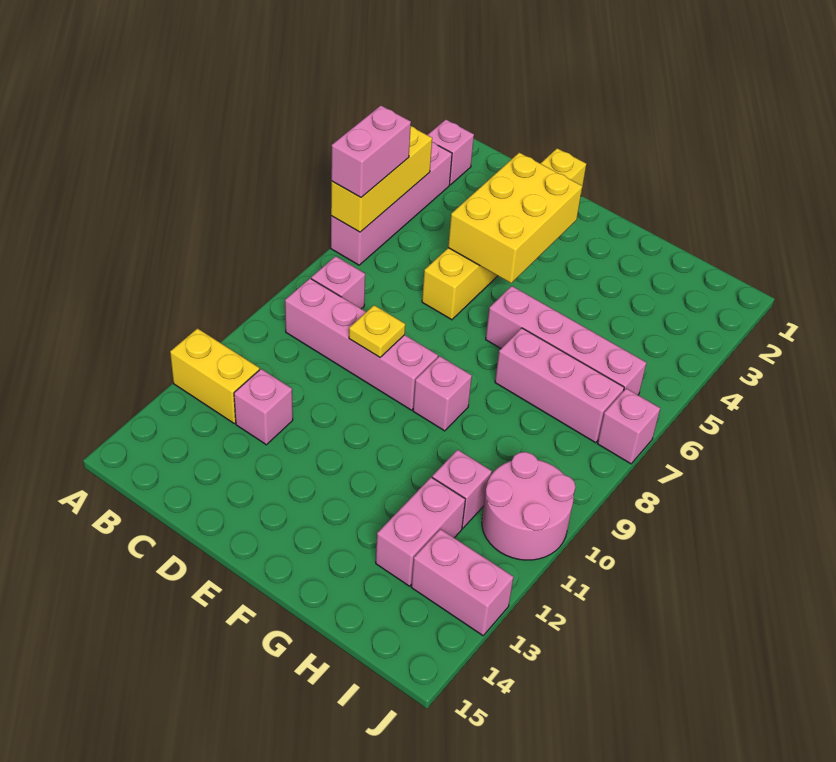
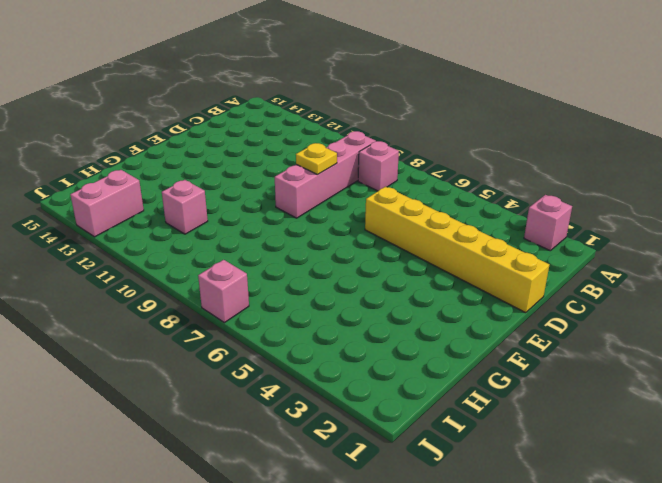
none -> pink 1x4 brick [331,142,452,265]
none -> yellow 1x2 brick [170,329,259,423]
none -> pink 1x1 brick [234,369,293,445]

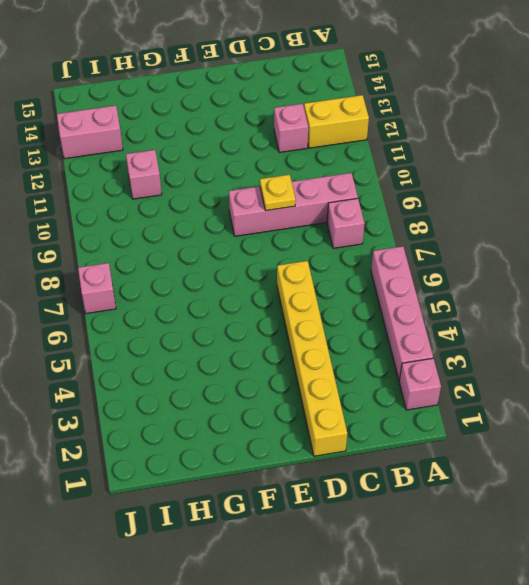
none -> pink 1x4 brick [486,286,646,395]
none -> pink 1x1 brick [413,356,472,431]
none -> pink 1x3 brick [495,328,624,443]

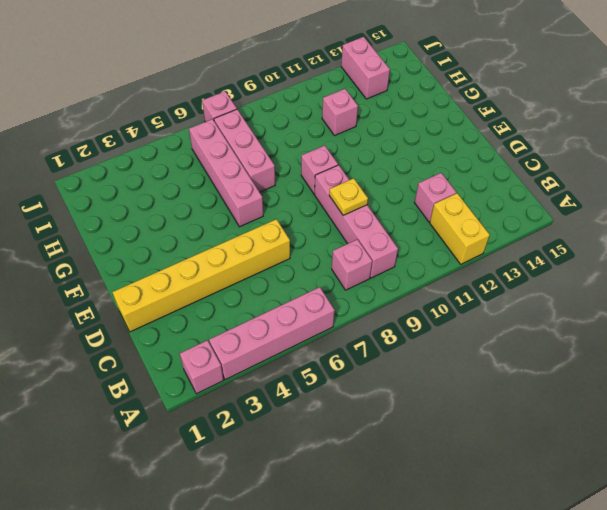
none -> pink 1x2 brick [376,477,465,586]
none -> pink 2x2 round brick [482,452,575,560]
none -> yellow 1x3 brick [331,126,432,232]

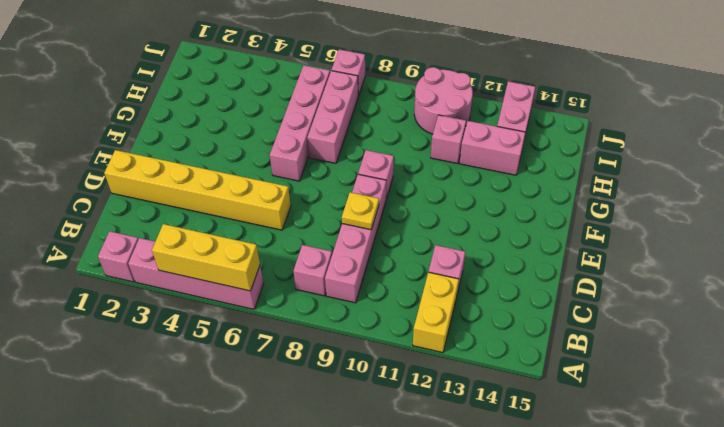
none -> yellow 2x3 brick [448,153,582,283]
none -> pink 1x2 brick [331,106,411,197]

